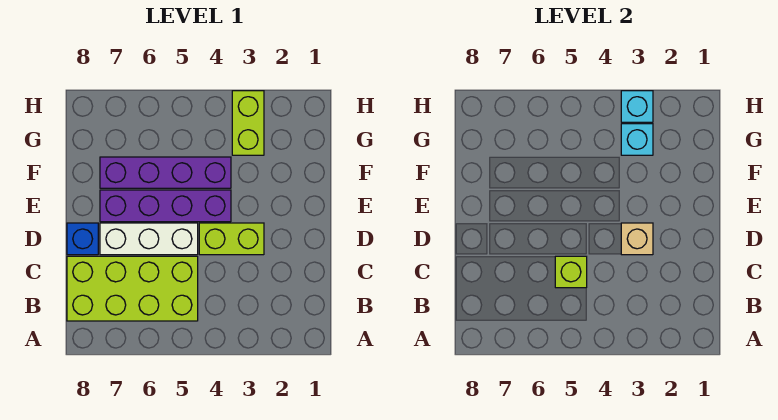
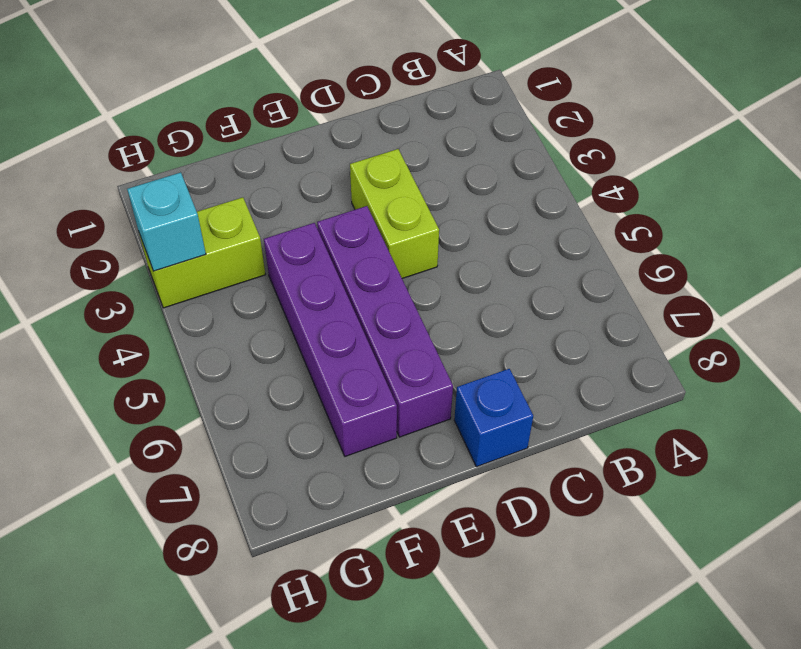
none -> lime 2x4 brick [67,256,198,321]
none -> white 1x3 brick [100,223,198,255]

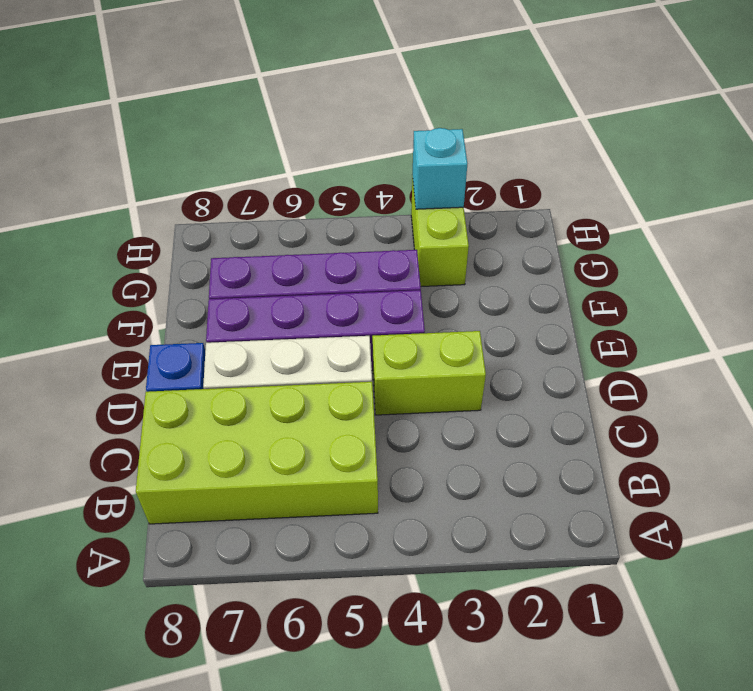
none -> lime 1x1 brick [555,256,587,288]
none -> tan 1x1 brick [621,223,653,255]

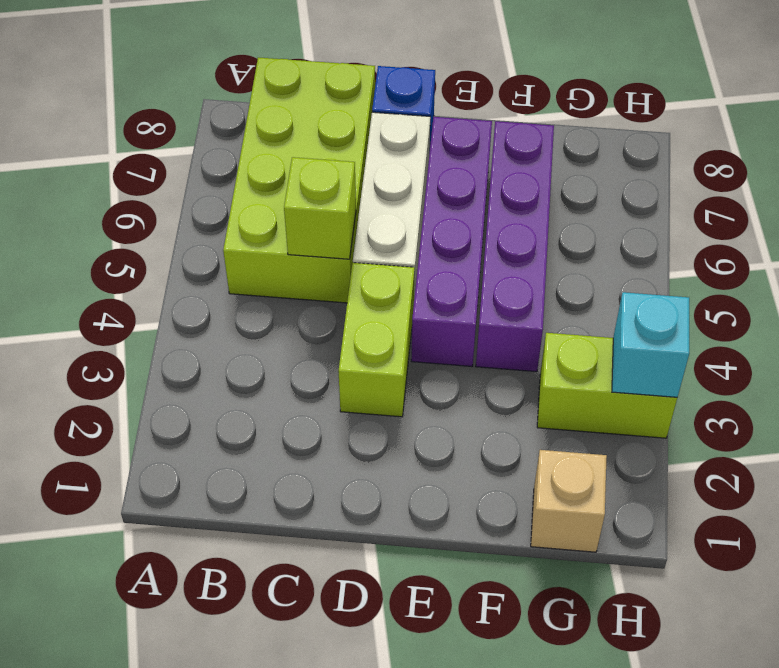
tan 1x1 brick [531,450,607,552] -> tan 1x1 brick moved to [621,223,653,255]
none -> cyan 1x1 brick [621,124,653,155]

